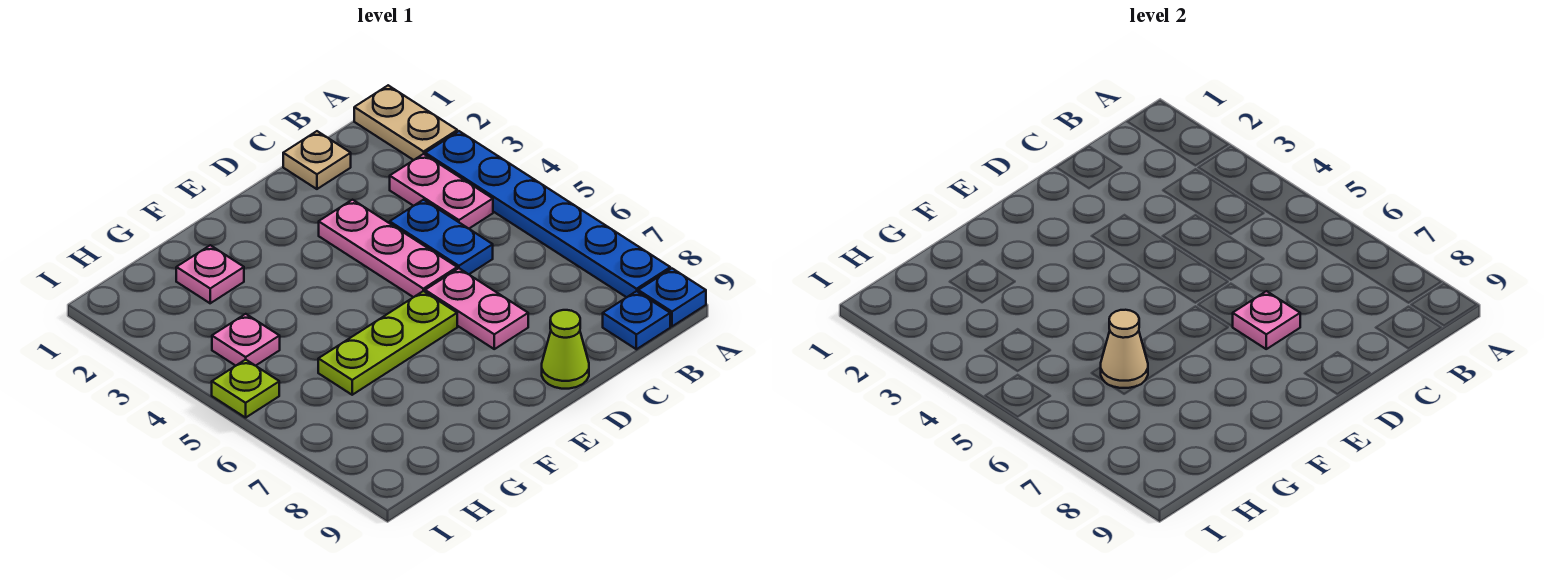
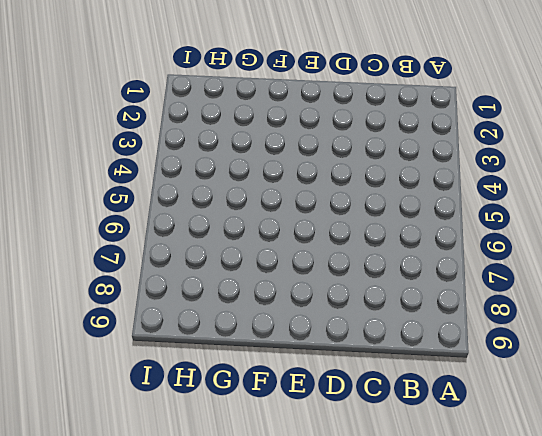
none -> tan 1x2 plate [354,85,457,160]
none -> blue 1x6 plate [425,131,670,297]
none -> blue 1x1 plate [638,269,706,326]

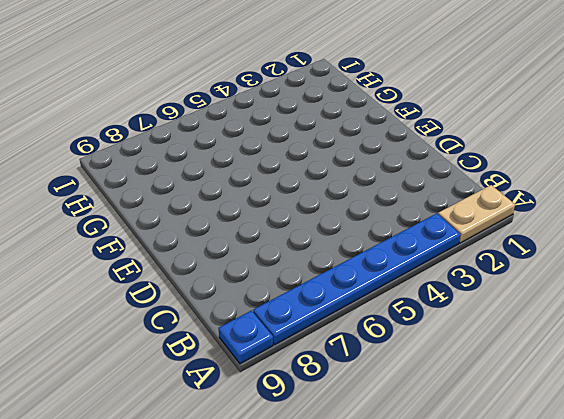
none -> pink 1x2 plate [390,154,493,229]
none -> blue 1x1 plate [603,291,670,349]
none -> tan 1x1 plate [283,131,351,189]

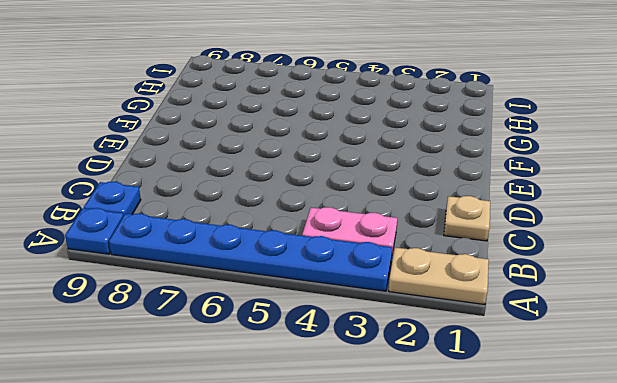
none -> blue 1x2 plate [390,200,493,274]
none -> pink 1x3 plate [319,200,457,297]
none -> pink 1x2 plate [425,268,528,349]

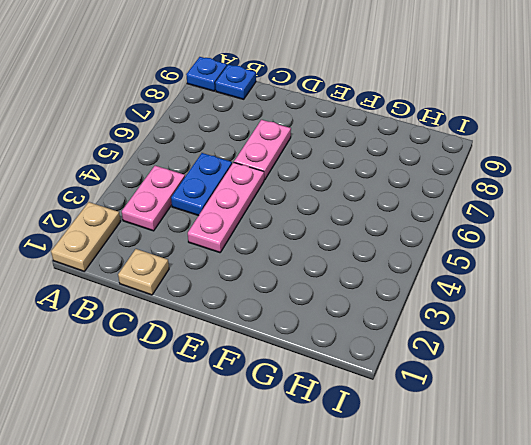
none -> blue 1x6 plate [425,131,670,297]
none -> lime 1x1 cone [542,310,589,389]
none -> lime 1x3 plate [318,291,457,395]

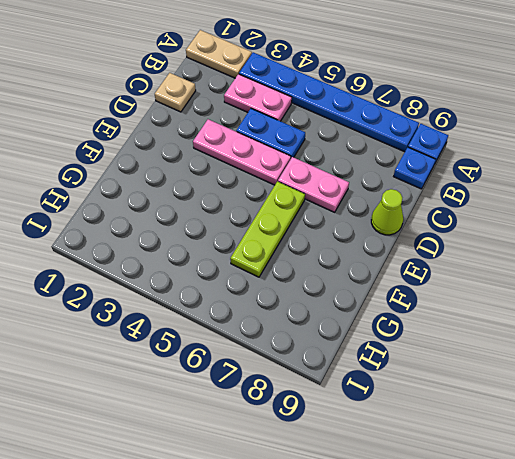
none -> pink 1x1 plate [176,245,244,303]
none -> pink 1x1 plate [212,314,280,366]
none -> lime 1x1 plate [212,360,279,418]

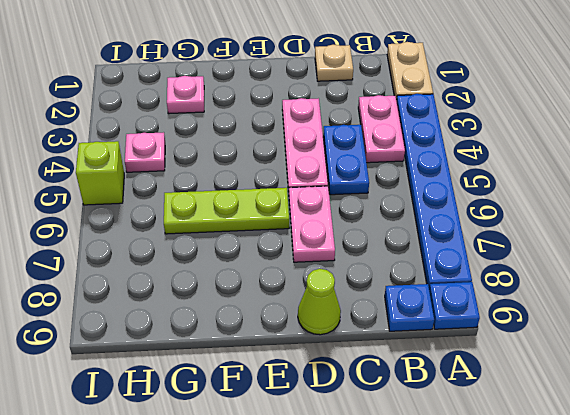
lime 1x1 brick [76,141,124,205] -> lime 1x1 plate [212,360,279,418]
none -> pink 1x1 plate [1233,291,1300,349]
none -> tan 1x1 cone [1101,310,1148,388]

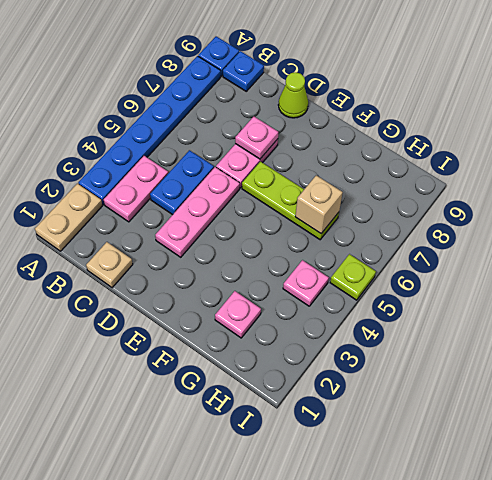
tan 1x1 brick [295,175,343,233] -> tan 1x1 cone [1101,310,1148,388]

